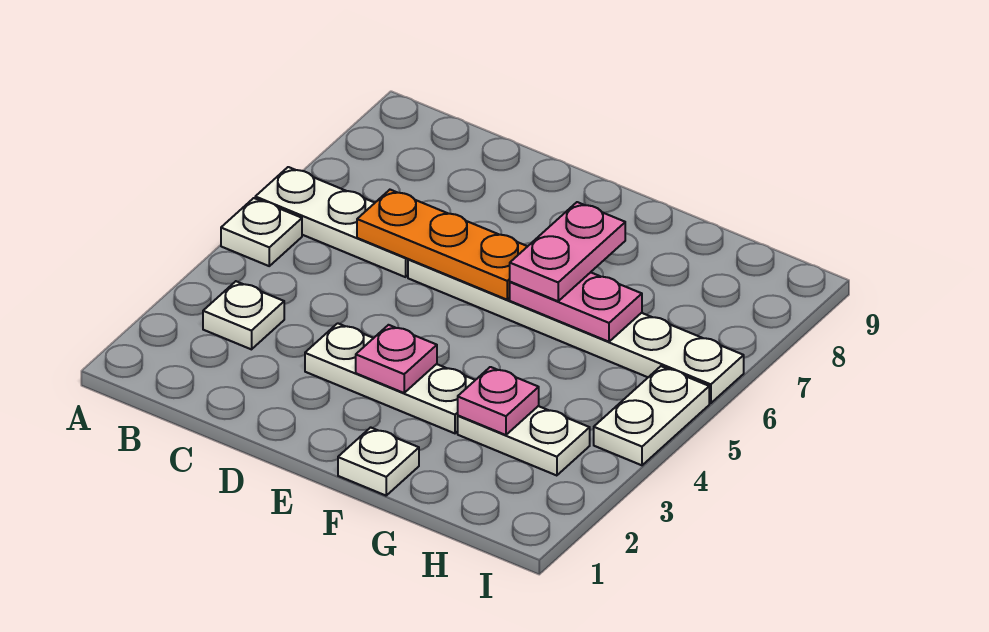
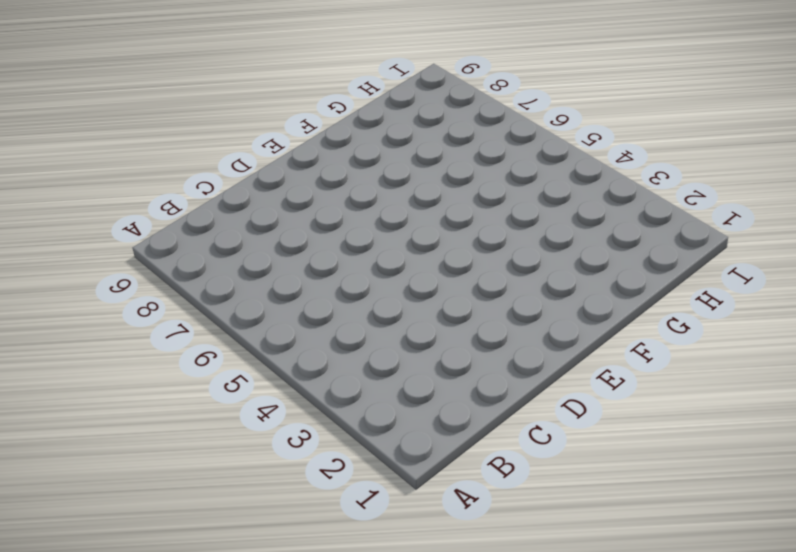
none -> white 1x1 plate [221,198,302,266]
none -> white 1x3 plate [255,167,408,277]
none -> white 1x1 plate [203,281,284,349]

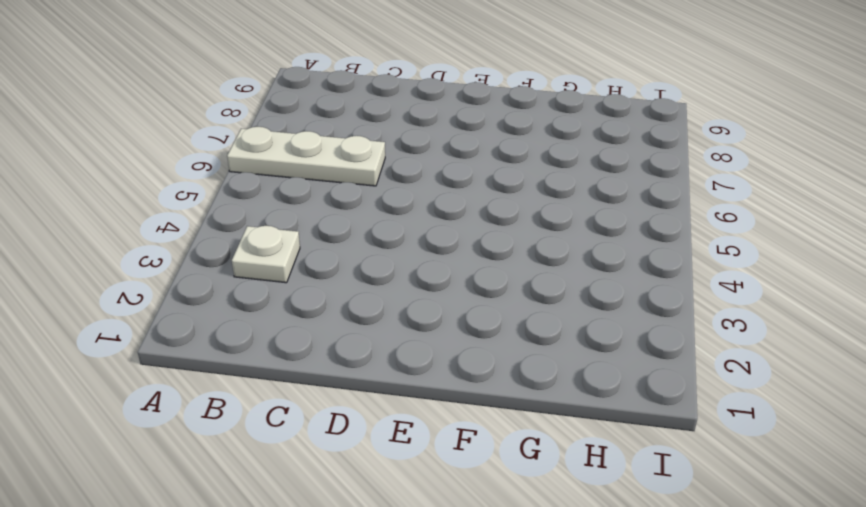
none -> white 1x1 plate [221,198,302,266]
none -> white 1x3 plate [305,323,475,433]
none -> white 1x6 plate [408,259,744,403]

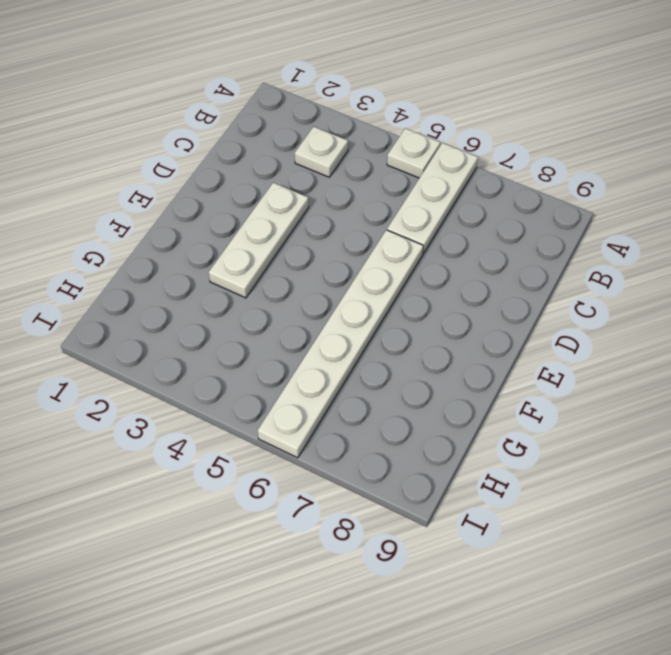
none -> white 1x1 plate [338,427,419,496]
none -> white 1x2 plate [458,406,590,476]
none -> white 1x2 plate [594,366,709,465]

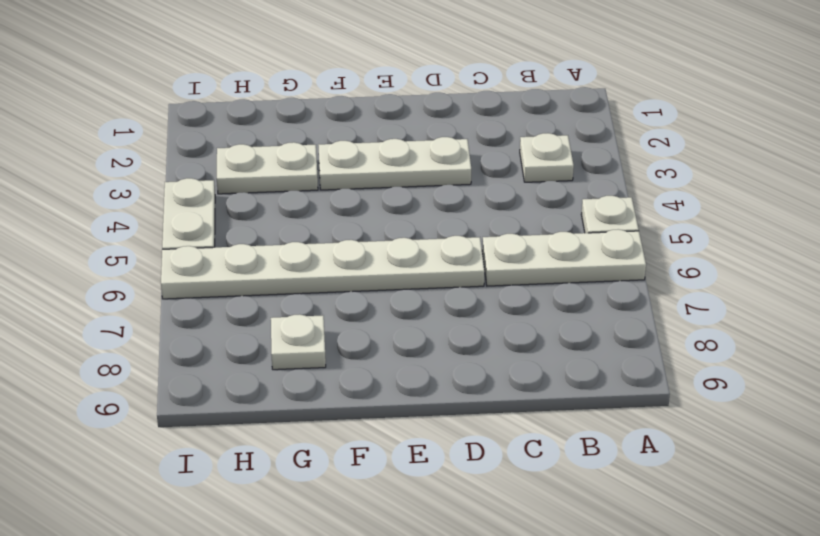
white 1x1 plate [271,314,326,370] -> white 1x1 plate moved to [338,427,419,496]
none -> orange 1x3 plate [357,190,528,300]
none -> pink 1x1 plate [356,325,437,393]
none -> pink 1x2 plate [510,272,642,342]

